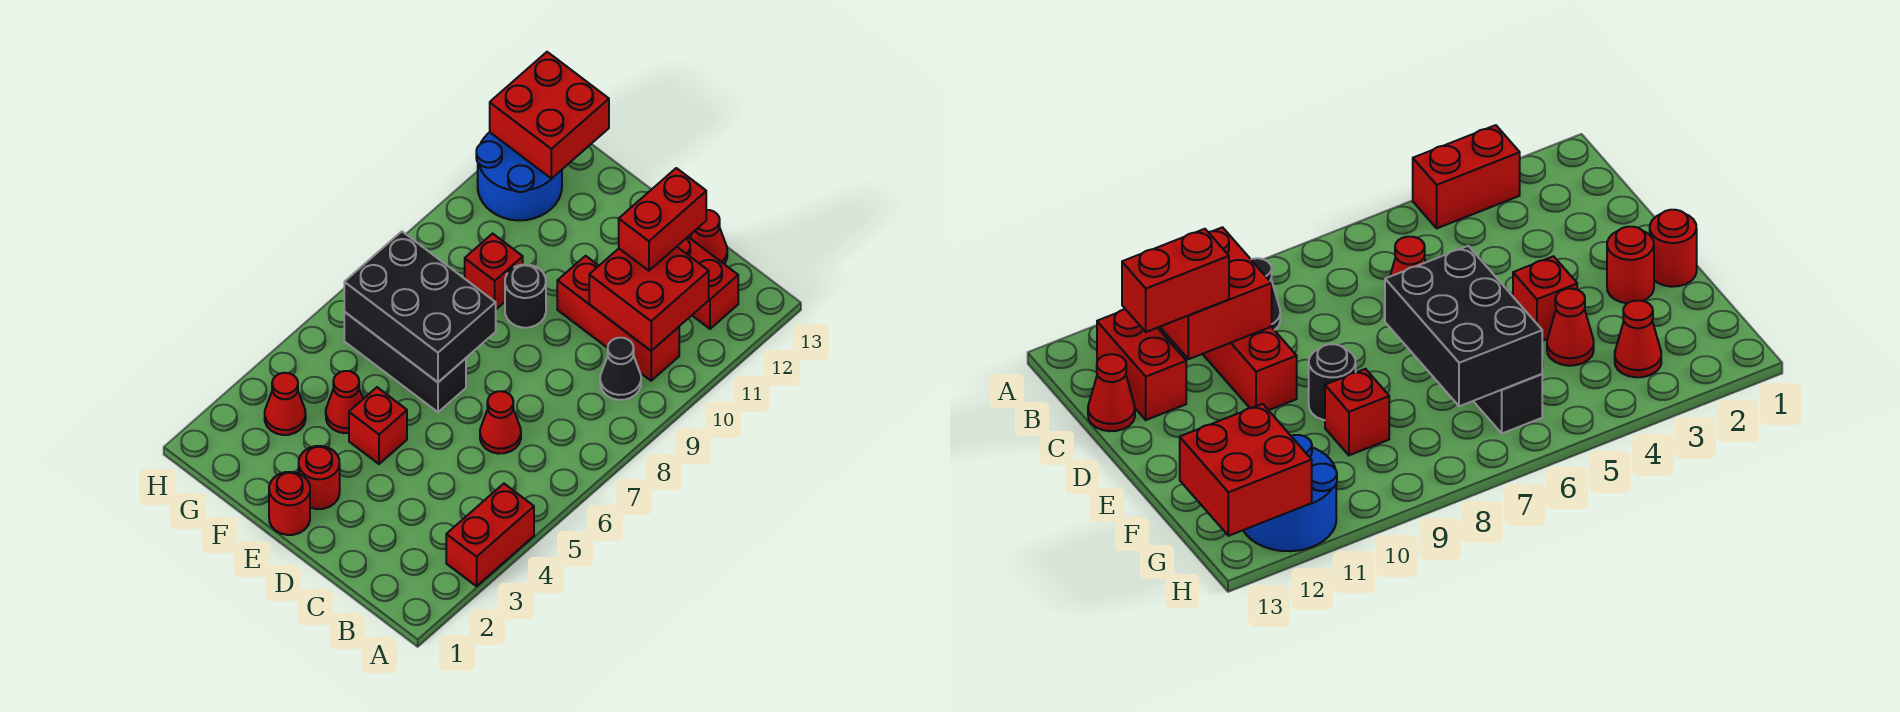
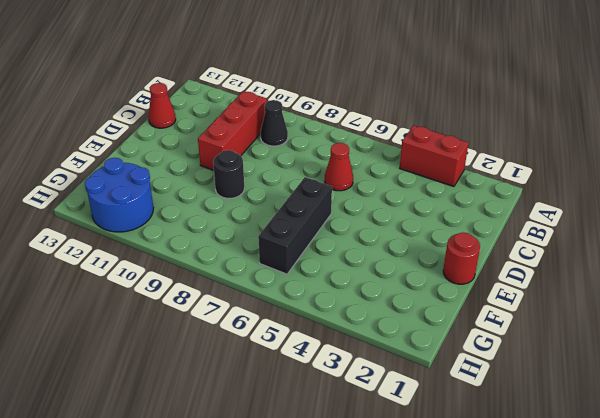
none -> red 1x2 brick [677,237,738,329]
none -> red 1x1 round brick [299,446,340,509]
none -> red 1x1 brick [349,387,407,464]

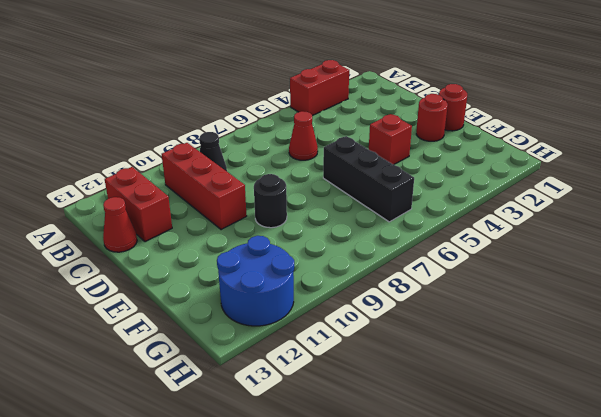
none -> red 1x1 cone [326,371,363,433]
none -> red 1x1 brick [465,234,523,309]
none -> red 1x1 cone [265,373,306,435]

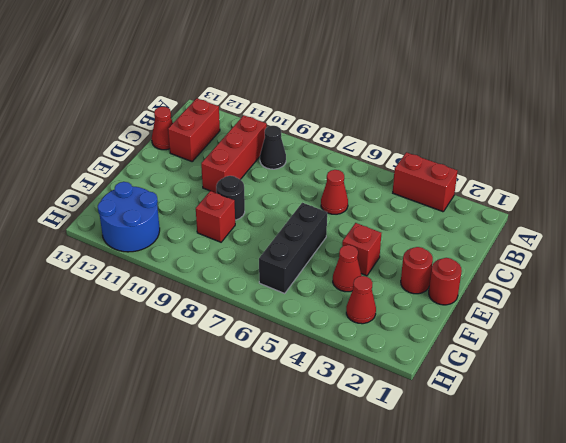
none -> red 2x2 brick [589,247,709,351]
none -> black 2x3 brick [344,232,496,382]
none -> red 2x2 brick [490,52,609,179]

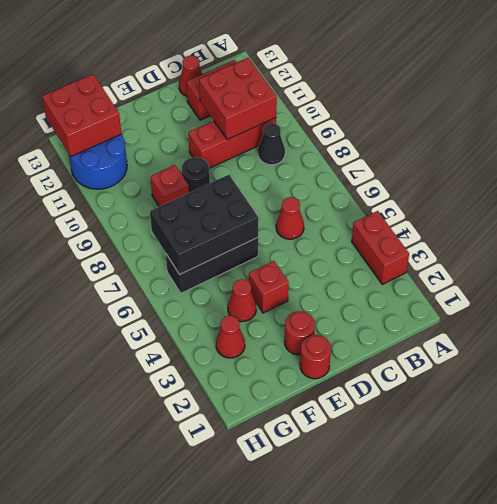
none -> red 1x2 brick [619,168,706,271]

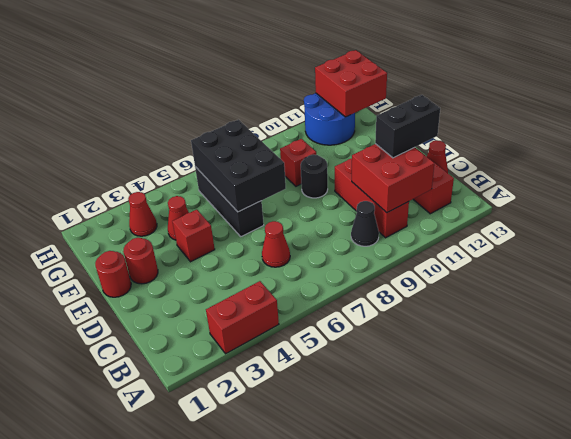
black 1x2 brick [375,95,440,158] -> red 1x2 brick [619,168,706,271]

